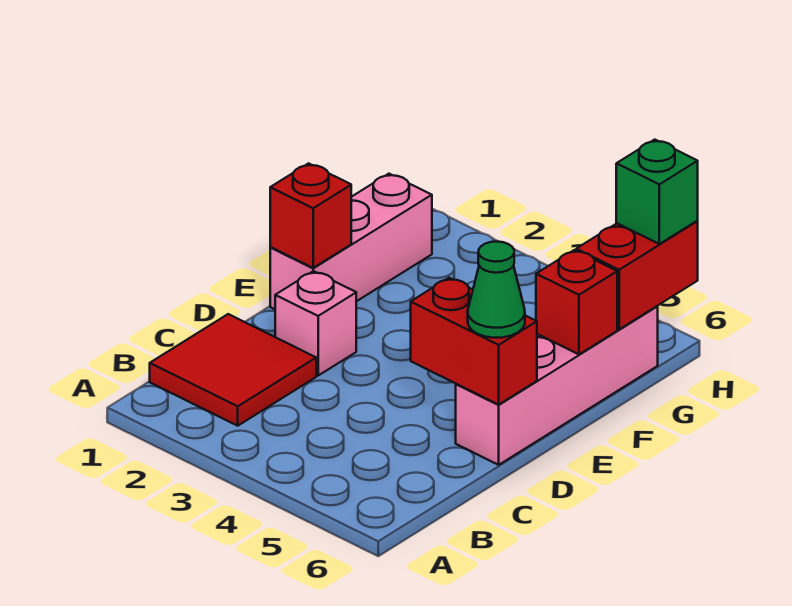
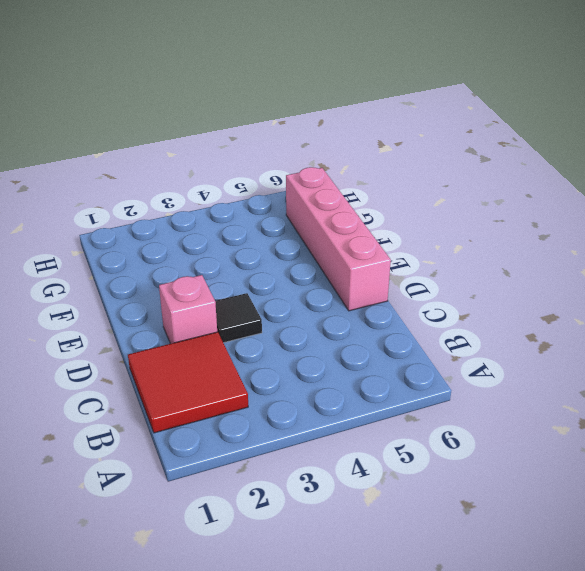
black 1x1 tile [215,293,262,343] -> none
none -> pink 1x3 brick [270,174,432,309]
none -> red 1x2 brick [411,278,537,405]

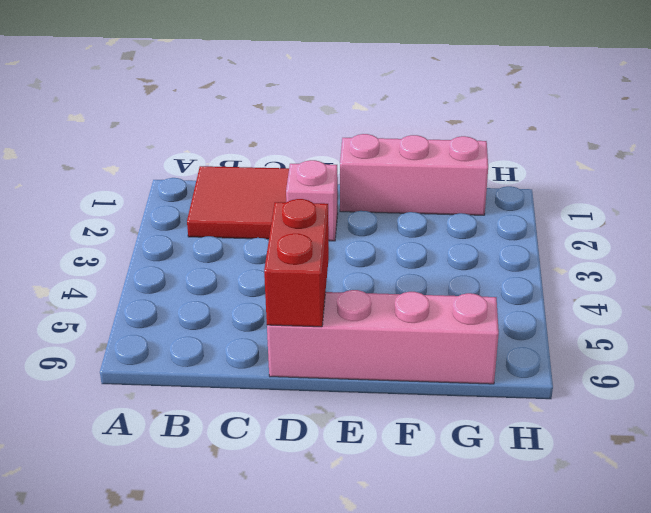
none -> red 1x1 brick [270,163,351,268]
none -> red 1x1 brick [536,250,617,354]

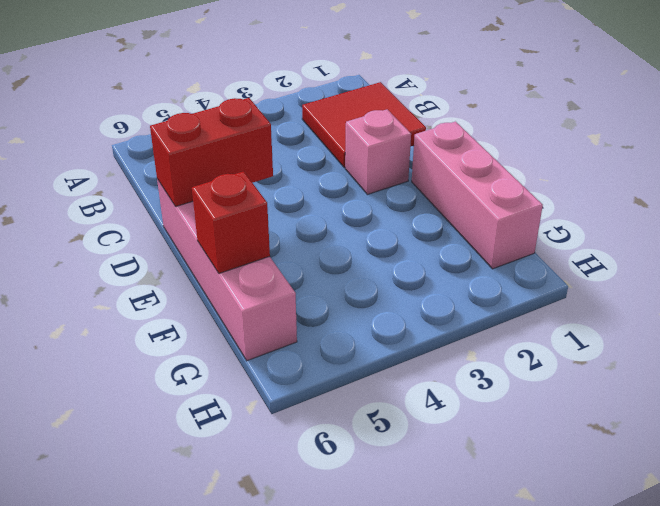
none -> red 1x1 brick [270,163,351,268]
none -> red 1x2 brick [576,221,698,329]

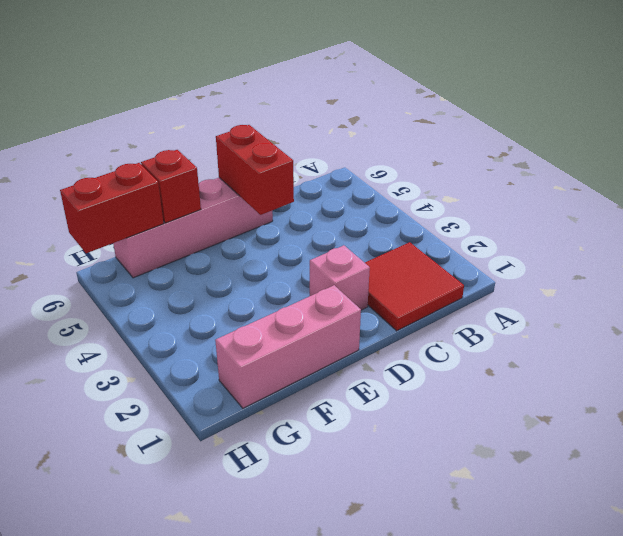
none -> red 1x1 brick [270,163,351,268]
none -> green 1x1 cone [468,242,525,338]

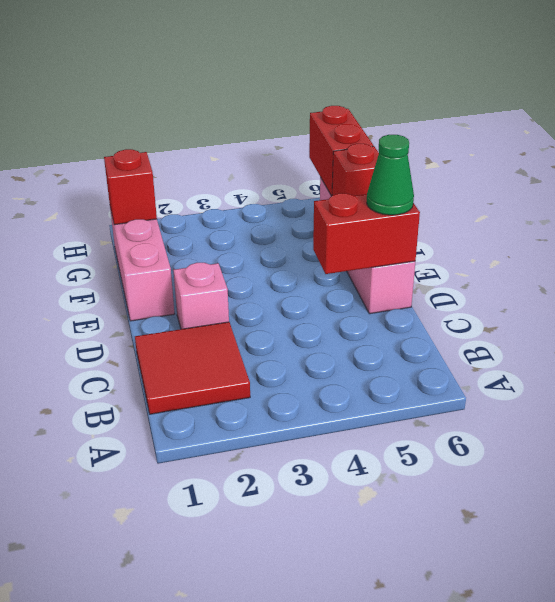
red 1x1 brick [104,149,157,225] -> red 1x1 brick moved to [270,163,351,268]
none -> green 1x1 brick [616,140,698,244]

